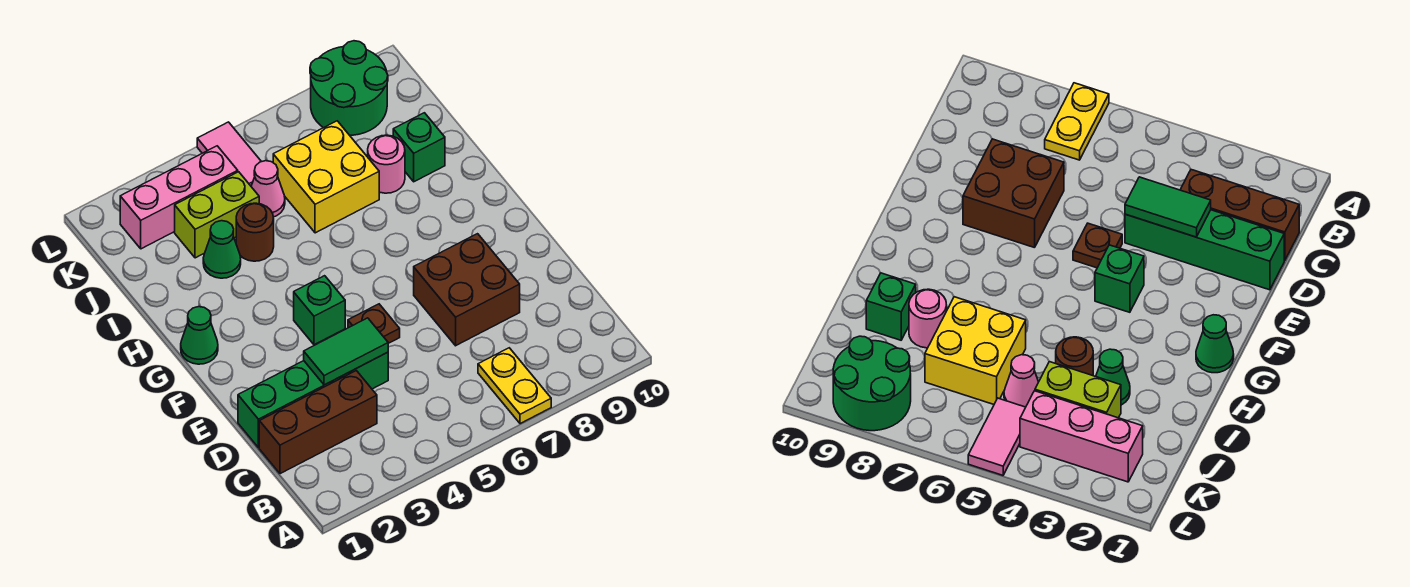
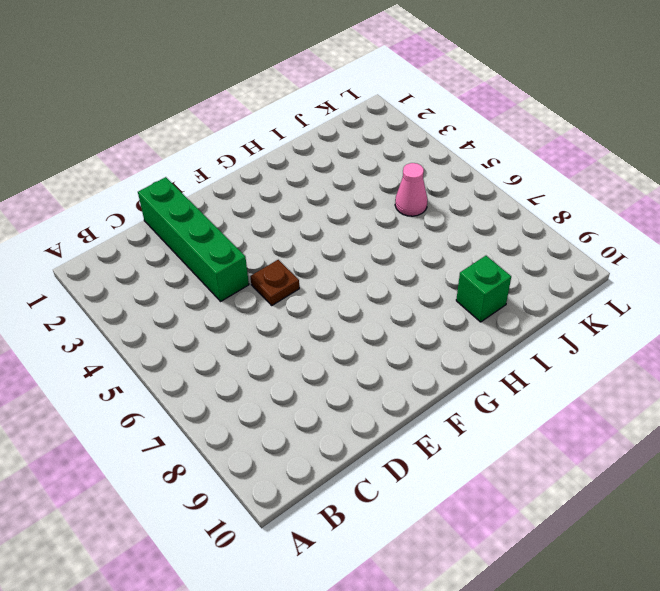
none -> yellow 1x2 plate [478,348,551,424]
none -> brown 1x3 brick [259,371,377,474]
none -> brown 2x2 brick [414,234,520,346]

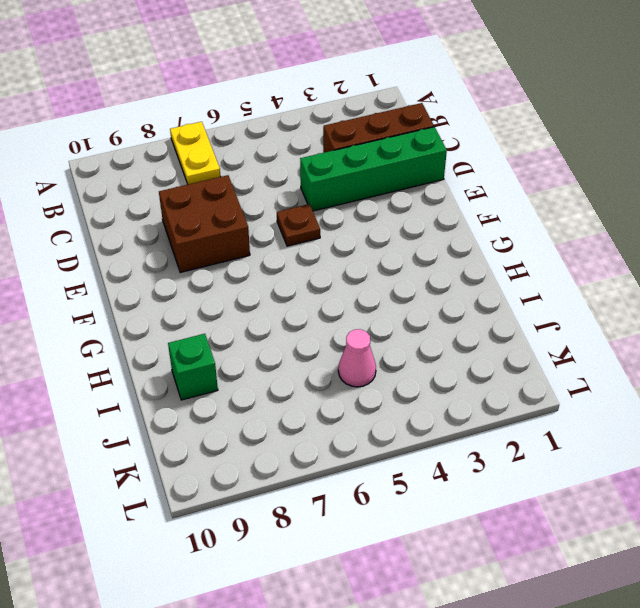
none -> green 1x1 brick [294,276,345,345]
none -> green 1x1 cone [181,307,218,364]
none -> green 1x1 cone [203,221,241,278]

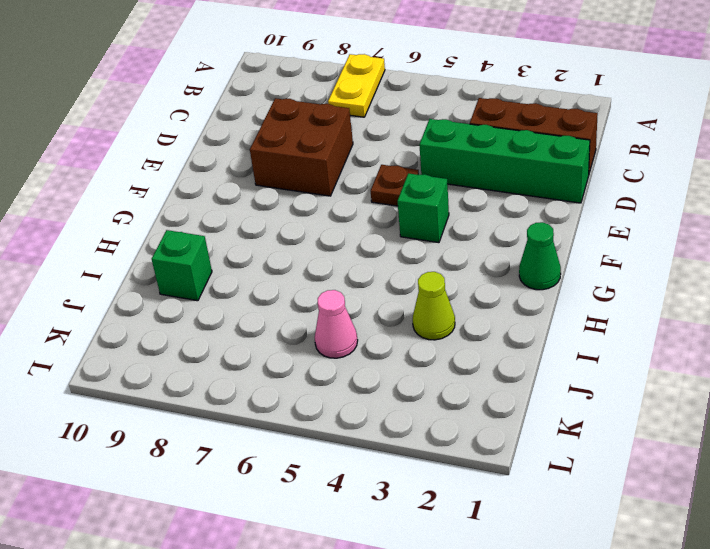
lime 1x1 cone [412,272,455,340] -> green 1x1 cone [203,221,241,278]
none -> brown 1x1 round brick [236,203,274,261]
none -> yellow 2x2 brick [273,121,379,233]
none -> pink 1x1 round brick [368,135,405,193]

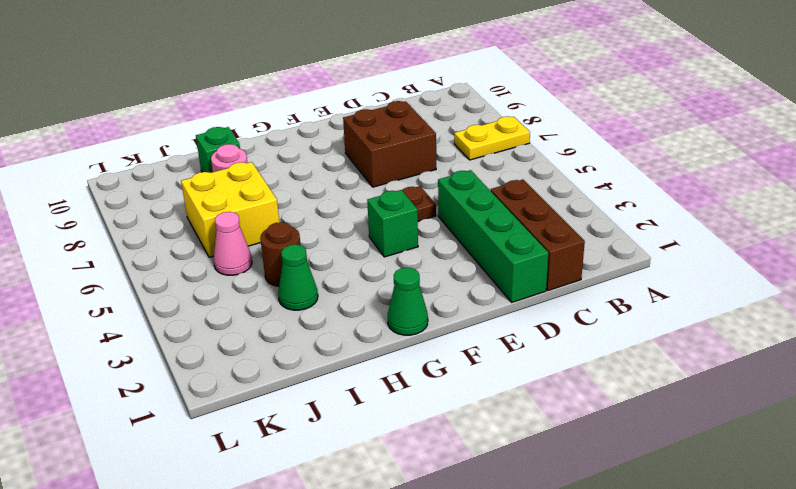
none -> lime 1x2 brick [175,172,259,258]
none -> pink 1x3 brick [120,146,238,249]
none -> pink 1x2 tile [197,122,261,186]

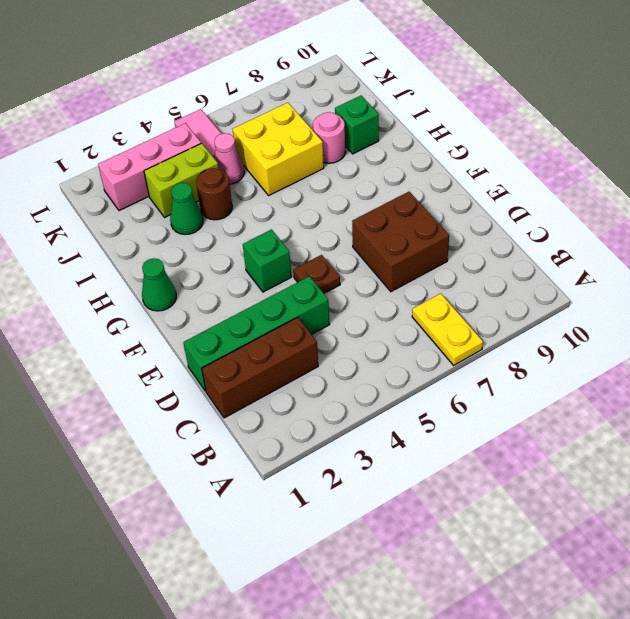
none -> green 2x2 round brick [310,41,388,135]
none -> green 1x2 tile [304,318,388,385]

